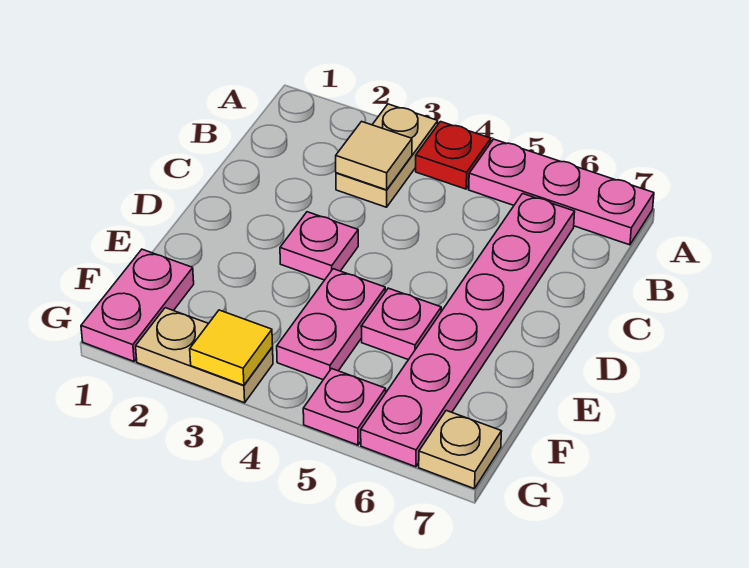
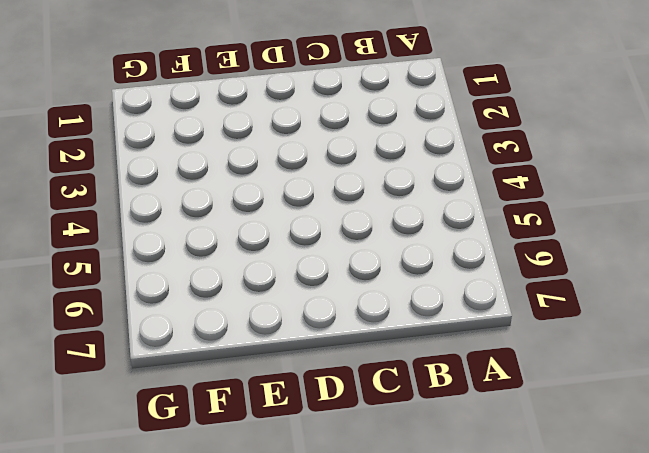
none -> tan 1x2 plate [336,104,438,207]
none -> red 1x1 plate [416,122,491,189]
none -> pink 1x3 plate [469,139,654,245]

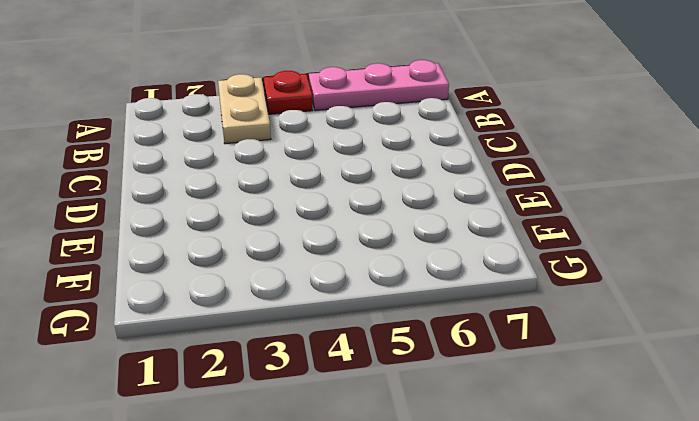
none -> pink 1x6 plate [361,194,575,467]
none -> pink 1x1 plate [280,212,358,280]
none -> pink 1x2 plate [277,269,385,380]

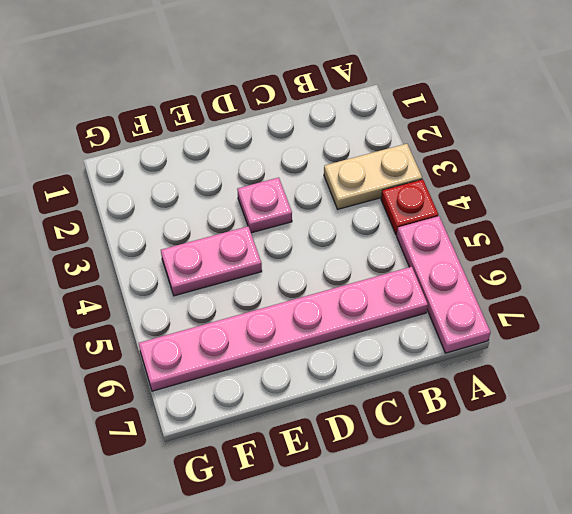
none -> pink 1x1 plate [361,288,441,360]
none -> pink 1x2 plate [81,249,194,361]
none -> tan 1x2 plate [136,308,273,403]

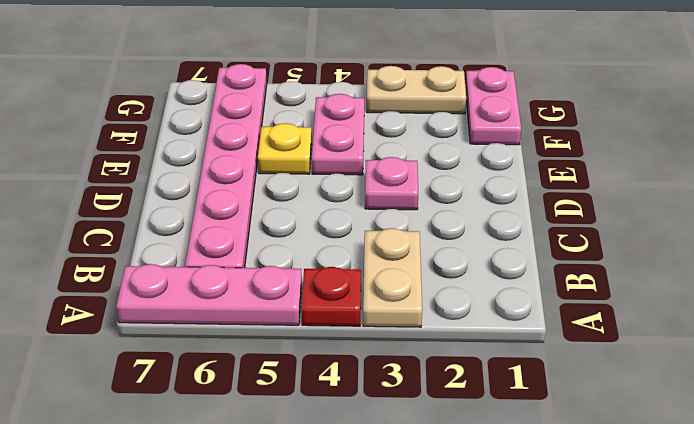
yellow 1x1 plate [258,123,312,174] -> pink 1x1 plate [361,288,441,360]
none -> pink 1x1 plate [303,369,386,445]
none -> tan 1x1 plate [419,411,502,489]
none -> tan 1x1 tile [336,121,412,190]

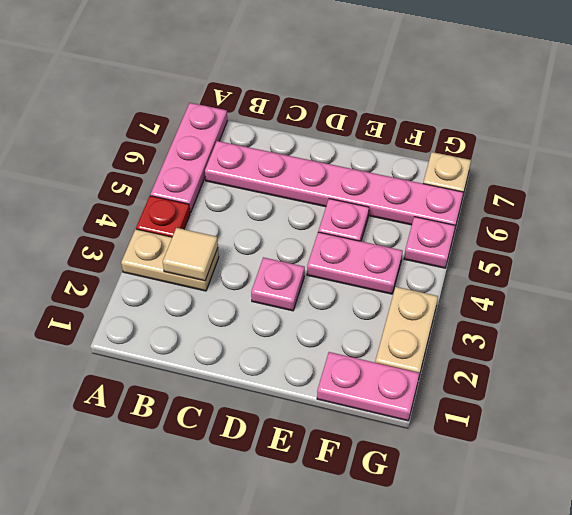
none -> yellow 1x1 tile [190,310,273,385]

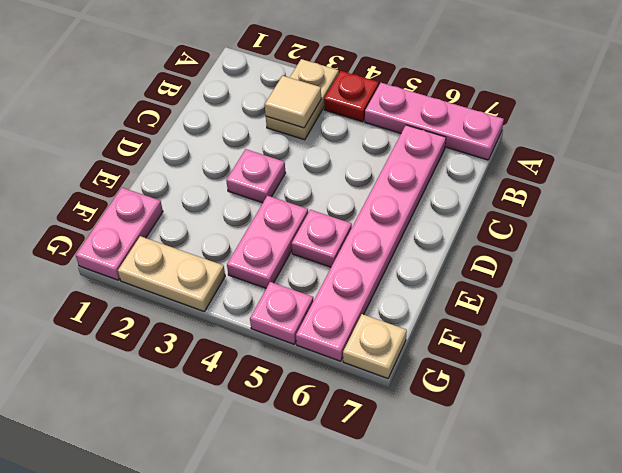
none -> yellow 1x1 tile [190,310,273,385]

